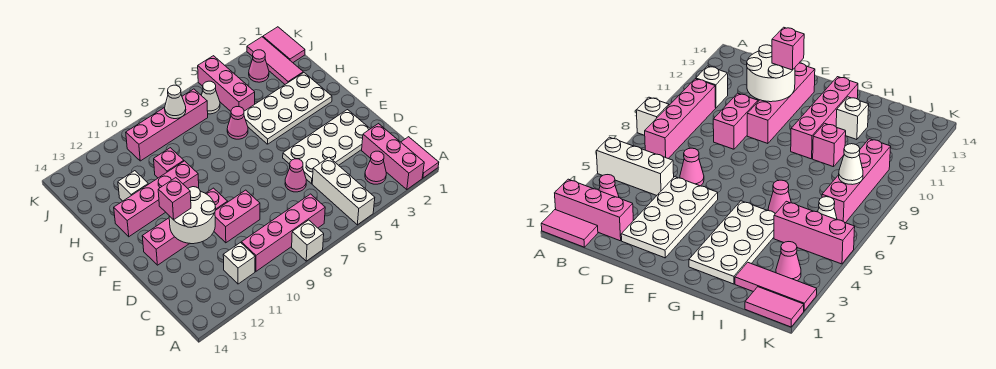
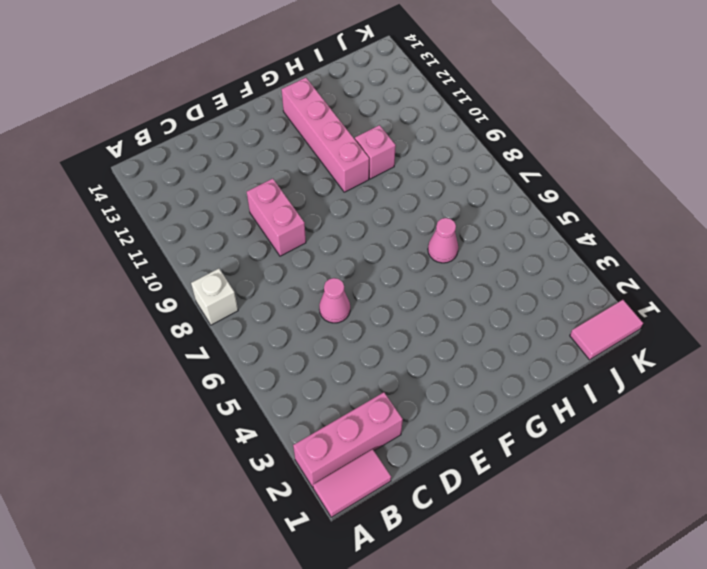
none -> white 1x3 brick [312,157,375,225]
none -> pink 1x1 cone [365,151,386,184]
none -> pink 1x4 brick [241,194,325,271]

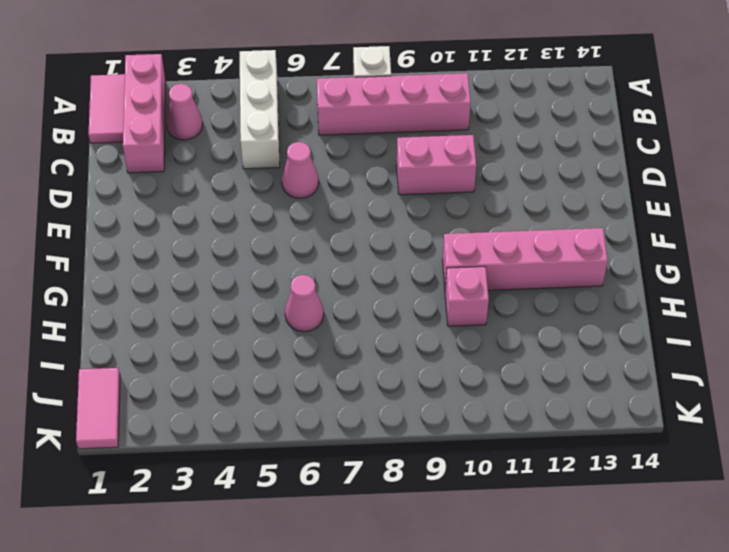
none -> white 1x1 brick [223,243,255,284]
none -> white 2x4 plate [283,110,370,184]
none -> pink 1x4 brick [142,188,228,265]

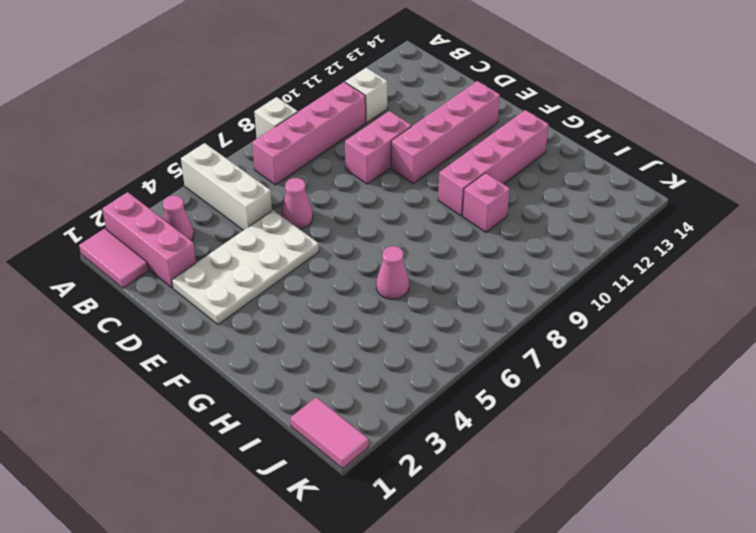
none -> white 2x4 plate [244,73,332,144]
none -> white 1x1 brick [118,171,148,201]
none -> pink 1x3 tile [247,37,303,84]

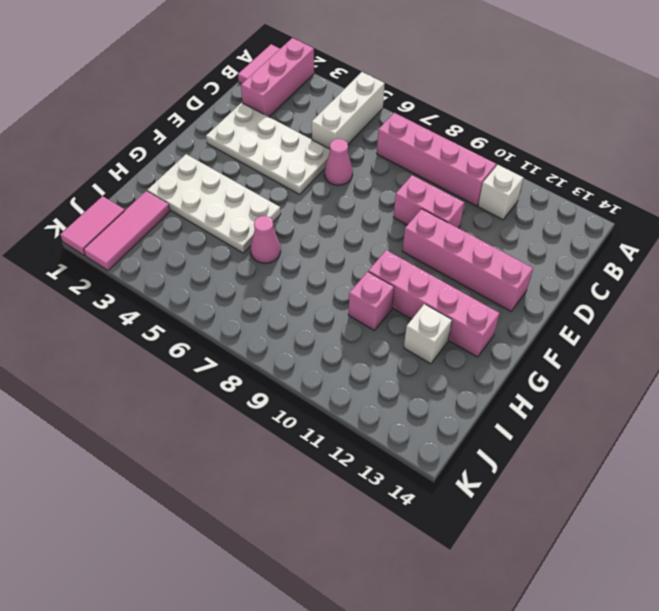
none -> white 1x1 brick [292,220,324,261]
none -> pink 1x1 cone [365,151,386,184]
none -> pink 1x3 brick [198,56,255,111]

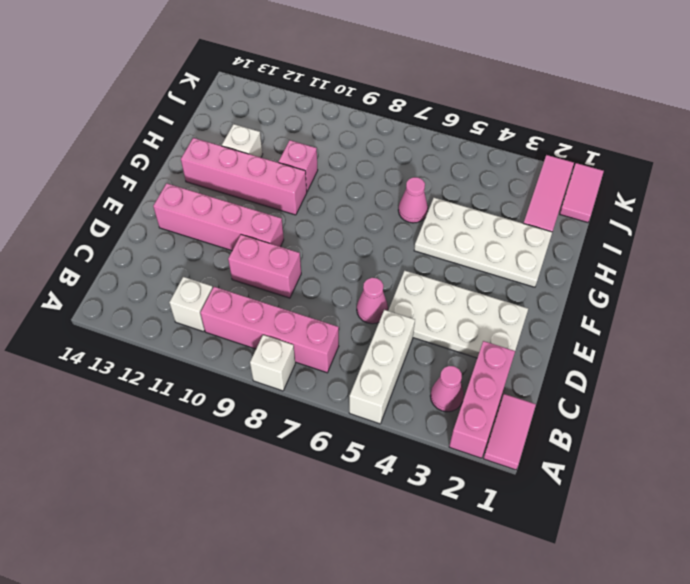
none -> pink 1x3 brick [198,56,255,111]
none -> pink 1x1 cone [249,50,269,82]
none -> white 1x1 cone [202,81,220,114]

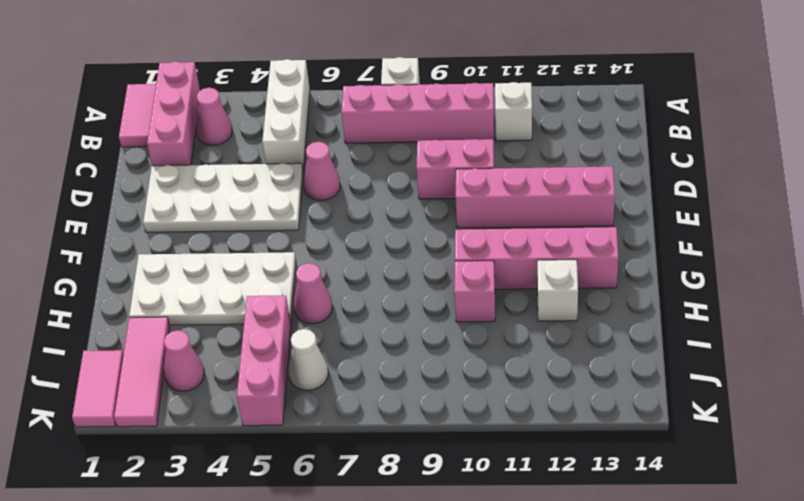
none -> pink 1x4 brick [126,89,208,161]
none -> white 2x2 round brick [169,187,216,244]
none -> white 1x1 cone [165,85,186,119]

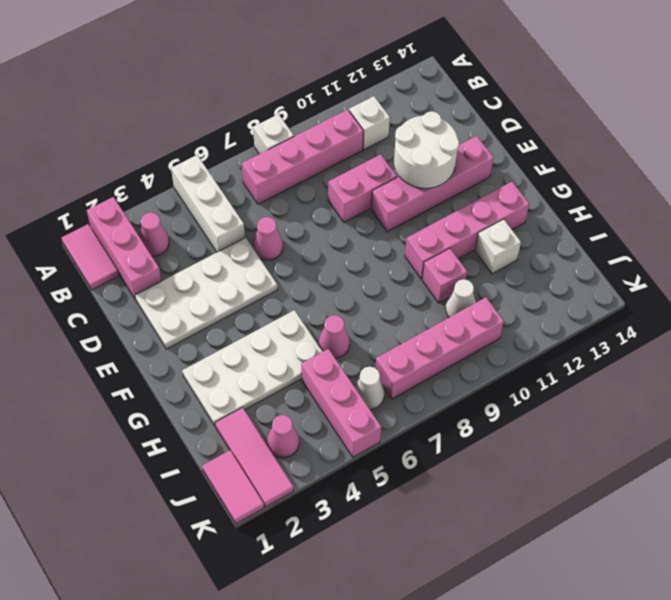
white 1x1 cone [445,279,476,317] -> white 1x1 cone moved to [165,85,186,119]
none -> pink 1x1 brick [158,178,191,220]

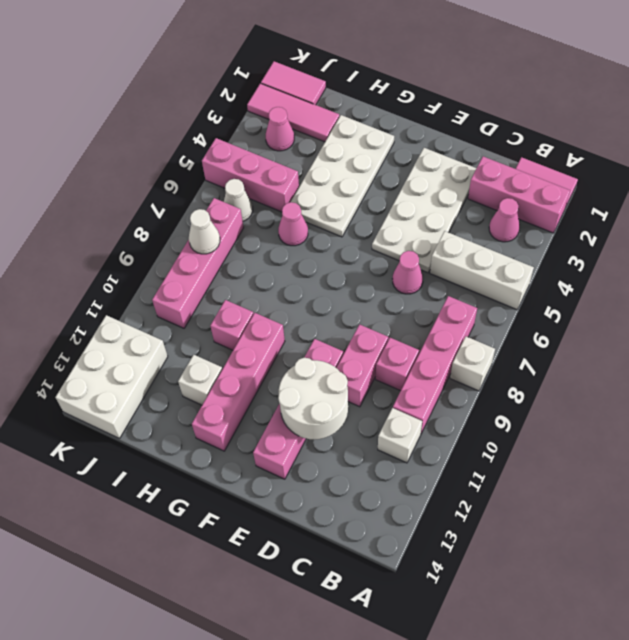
pink 1x1 brick [376,338,419,391] -> pink 1x1 brick moved to [158,178,191,220]
white 2x3 brick [56,315,168,438] -> none

